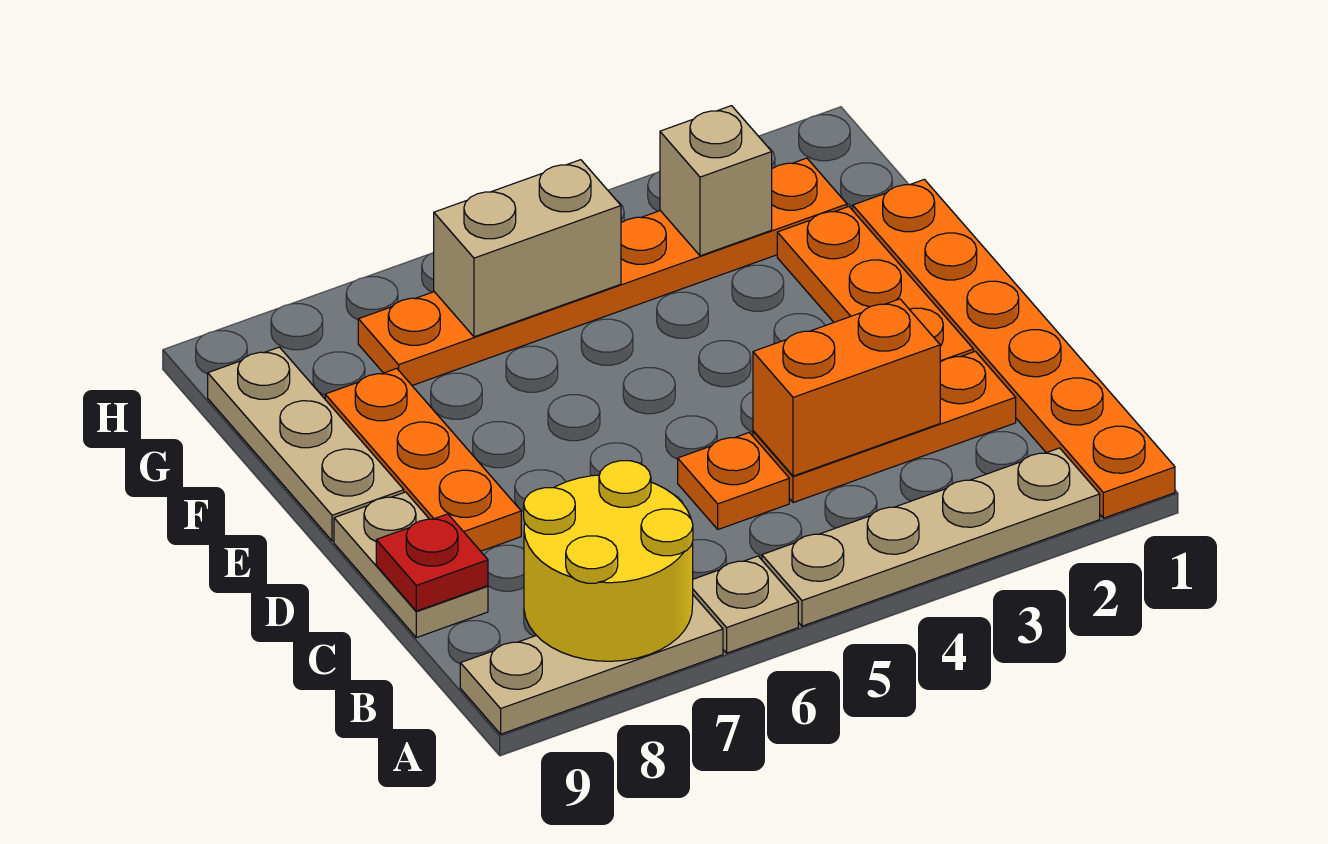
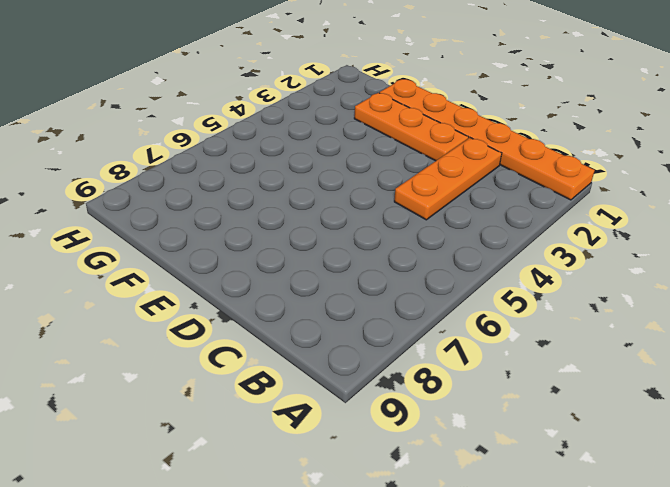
none -> tan 1x4 plate [762,448,1100,626]
none -> tan 1x1 plate [693,556,798,653]
none -> tan 1x3 plate [460,595,723,734]

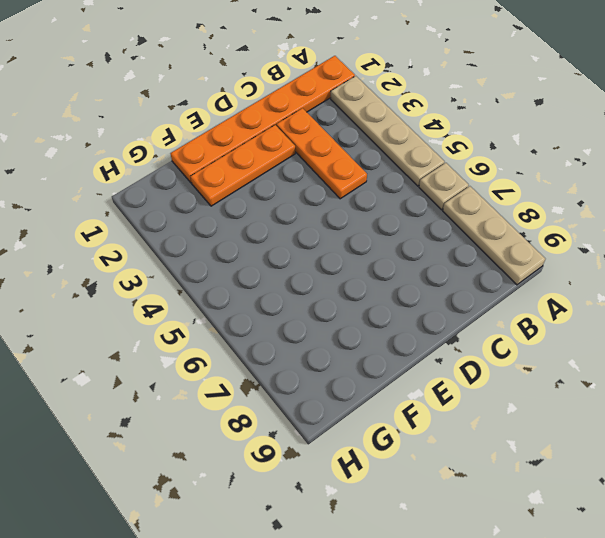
none -> orange 1x1 plate [678,433,789,529]
none -> tan 1x2 plate [334,492,488,638]
none -> orange 1x3 plate [325,369,521,551]

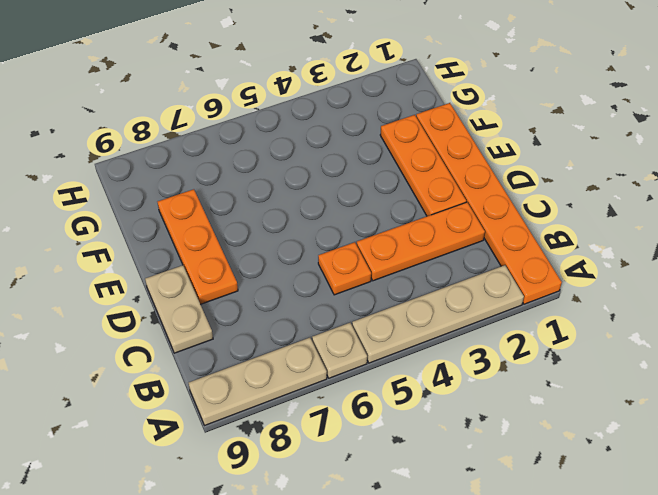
none -> tan 1x3 plate [208,347,404,541]
none -> orange 1x6 plate [358,158,847,385]
none -> yellow 2x2 round brick [524,461,693,661]

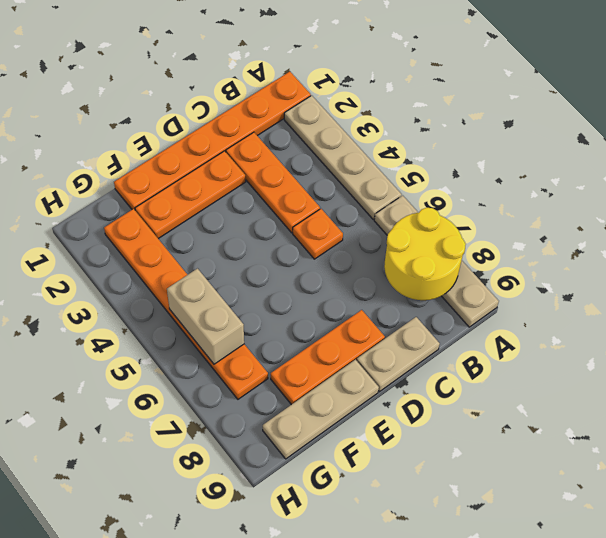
none -> orange 1x2 brick [753,299,940,476]
none -> red 1x1 plate [376,514,488,611]
none -> tan 1x1 brick [660,106,772,256]

